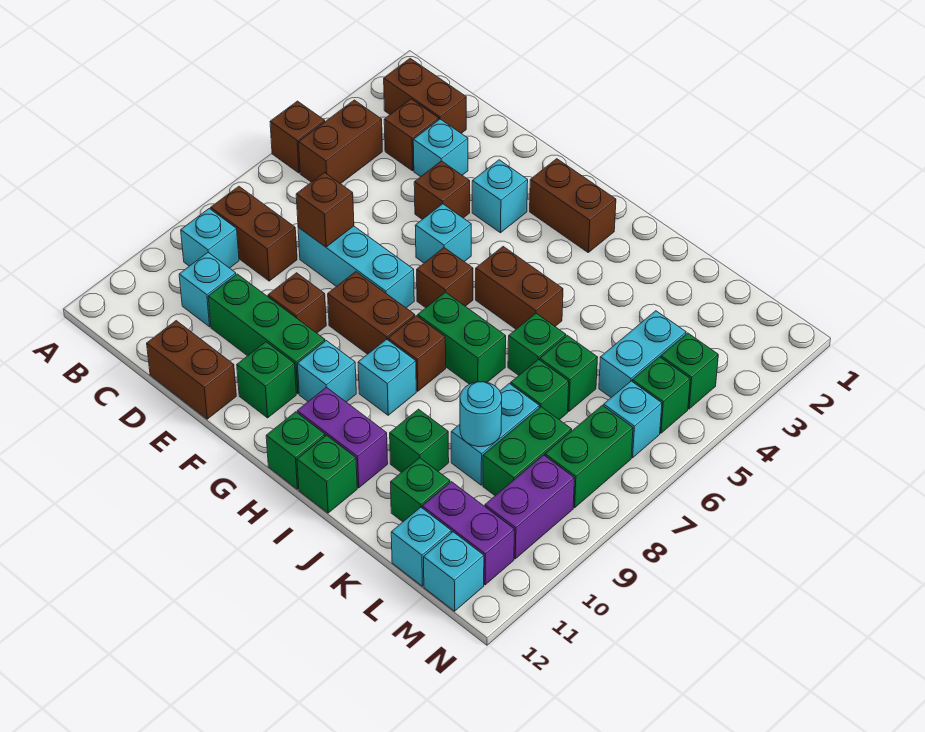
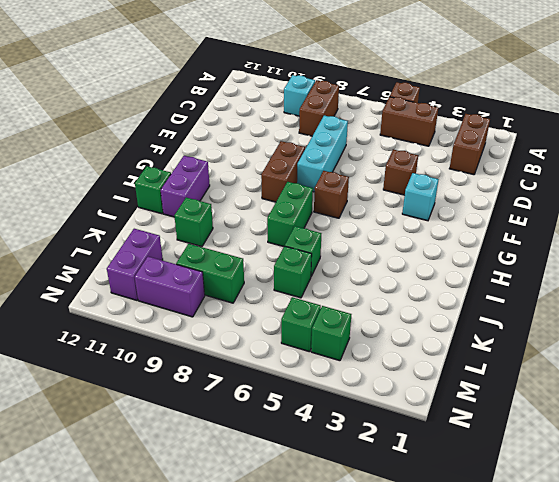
none -> brown 1x1 brick [384,99,439,171]
none -> cyan 1x1 brick [179,253,236,327]
none -> cyan 1x1 brick [413,119,468,177]
none -> green 1x3 brick [208,274,325,394]

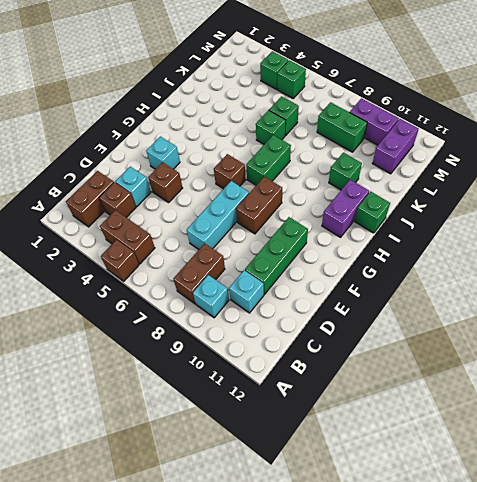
none -> brown 1x2 brick [147,321,236,419]
none -> brown 1x1 brick [268,273,326,333]
none -> cyan 1x1 brick [415,204,471,263]
none -> green 1x1 brick [237,342,296,418]

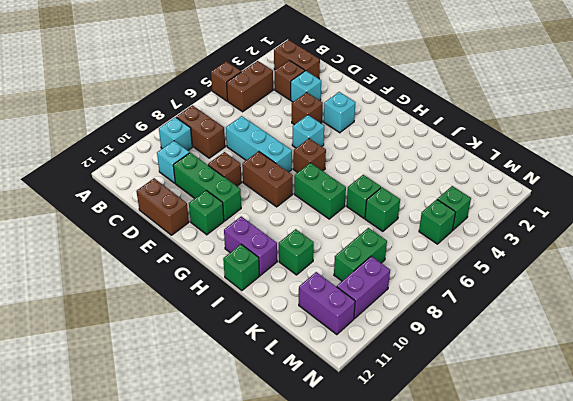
none -> brown 1x2 brick [530,159,616,252]
none -> cyan 1x1 brick [298,341,356,402]
none -> brown 1x2 brick [476,247,563,329]
none -> brown 1x1 brick [388,316,446,391]

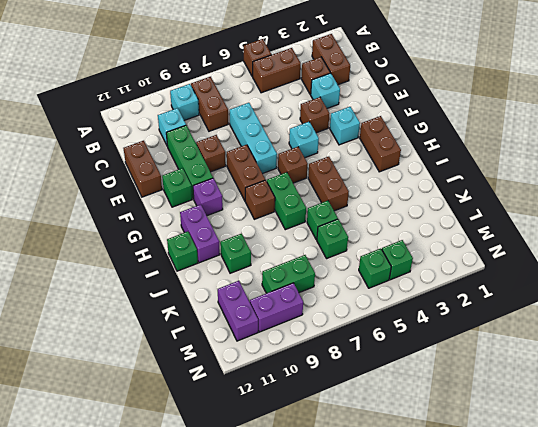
purple 1x1 brick [193,178,223,216] -> cyan 1x1 brick [298,341,356,402]
none -> cyan 1x1 brick [358,339,416,415]
none -> green 1x1 brick [266,412,325,489]
none -> green 1x1 brick [511,359,569,420]
none -> cyan 1x2 brick [451,384,539,485]

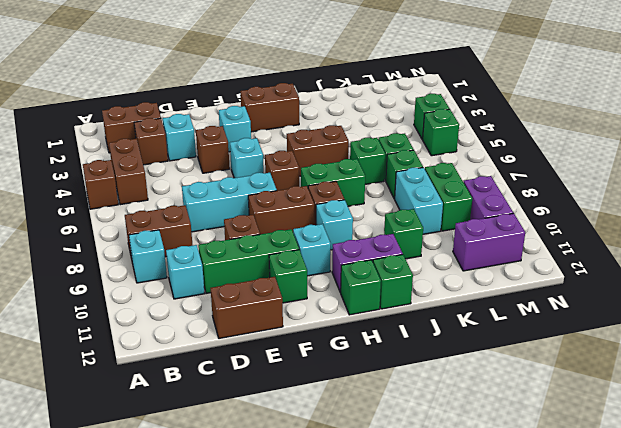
none -> green 1x1 brick [391,458,450,522]
none -> cyan 1x2 brick [599,311,686,397]
none -> cyan 1x1 brick [391,507,451,586]
none -> cyan 1x1 brick [604,381,662,458]

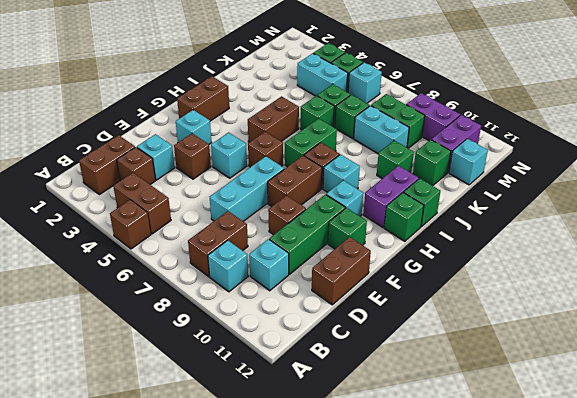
none -> green 1x2 brick [545,405,633,508]
none -> cyan 1x1 brick [424,532,484,611]
none -> brown 1x1 brick [296,173,354,247]
none -> cyan 1x1 round brick [460,382,502,447]

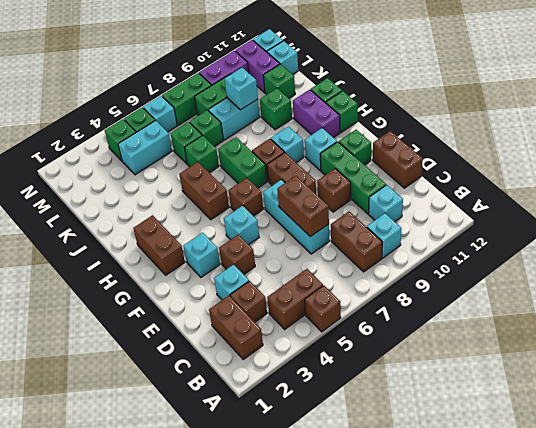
brown 1x2 brick [277,176,329,237] -> brown 1x1 brick [296,173,354,247]
cyan 1x1 brick [225,68,258,110] -> cyan 1x1 round brick [460,382,502,447]

